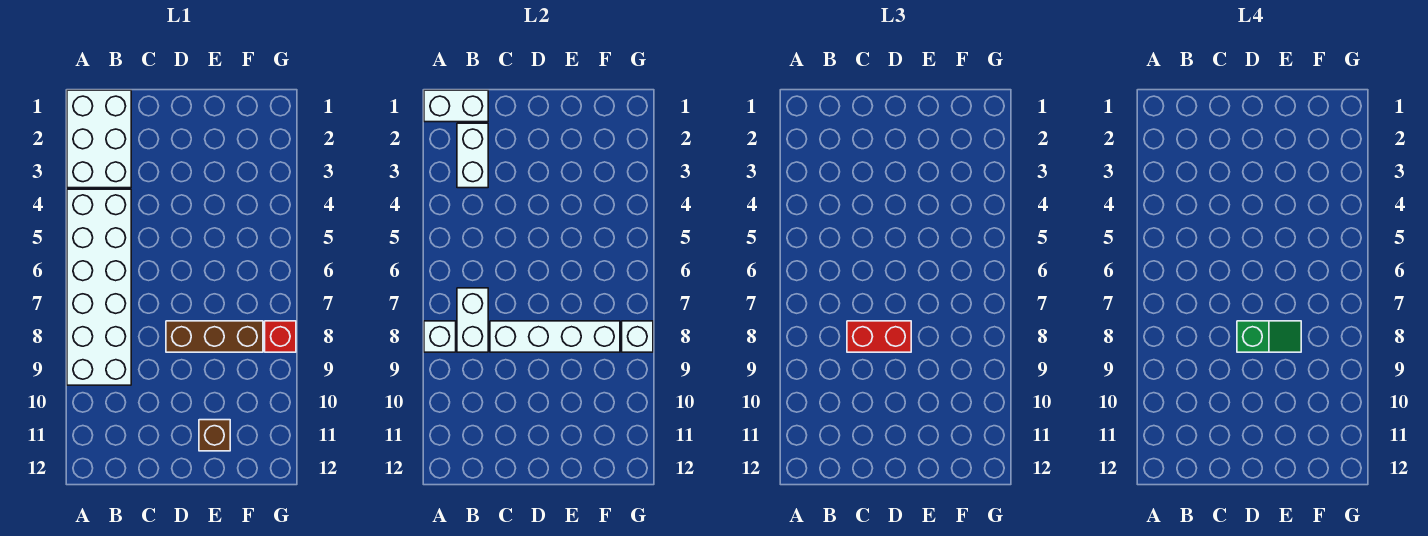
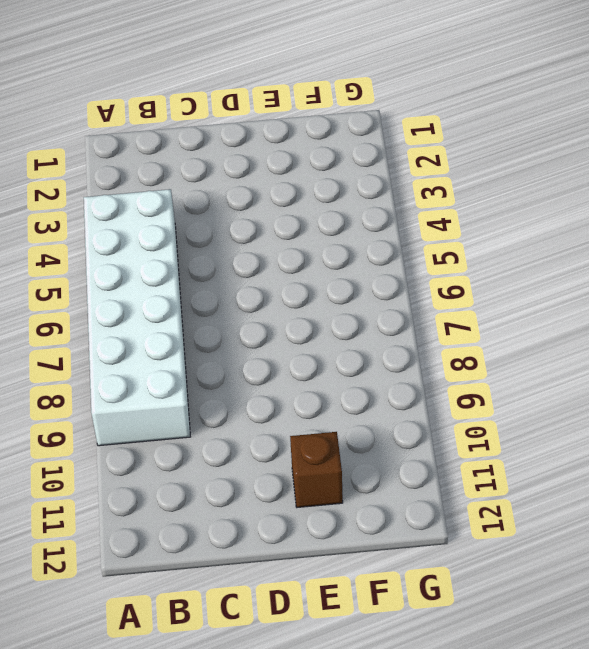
none -> white 2x3 brick [67,90,131,188]
none -> brown 1x3 brick [166,321,263,352]
none -> red 1x1 brick [265,321,296,352]

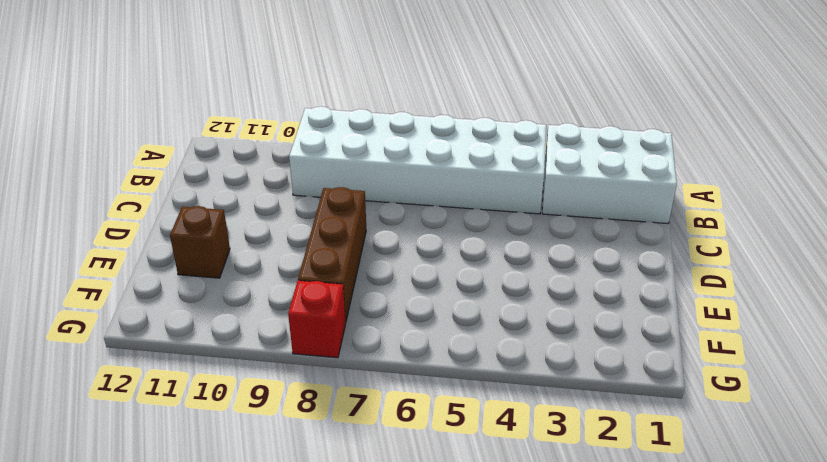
none -> white 1x2 brick [424,90,488,122]
none -> white 1x1 brick [424,321,456,352]
none -> white 1x2 brick [457,123,488,188]

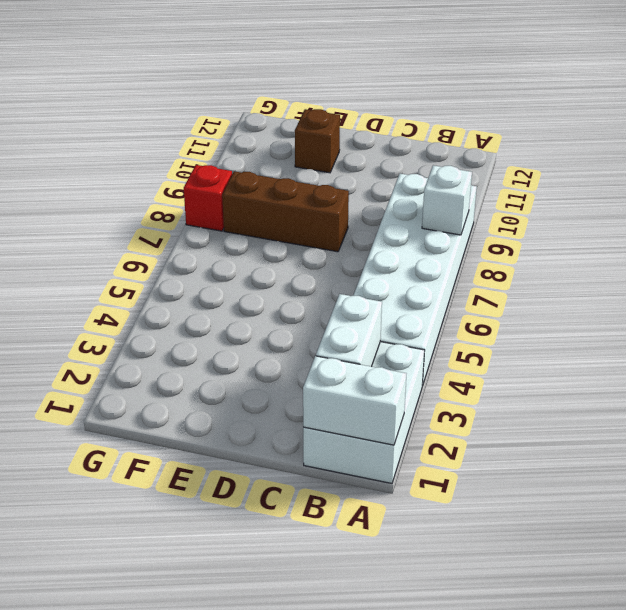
none -> white 1x2 brick [457,288,488,352]
none -> white 1x4 brick [490,321,620,352]
none -> white 1x1 brick [622,321,653,352]

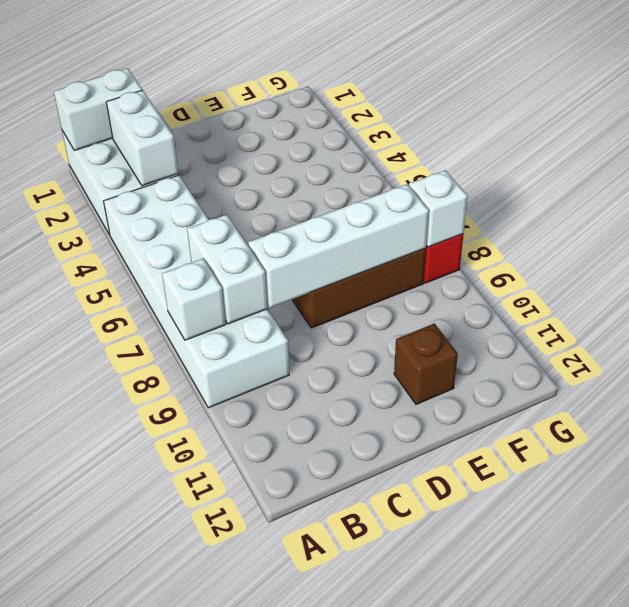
none -> red 1x2 brick [847,321,911,352]
none -> green 1x2 slope [1237,321,1301,352]

